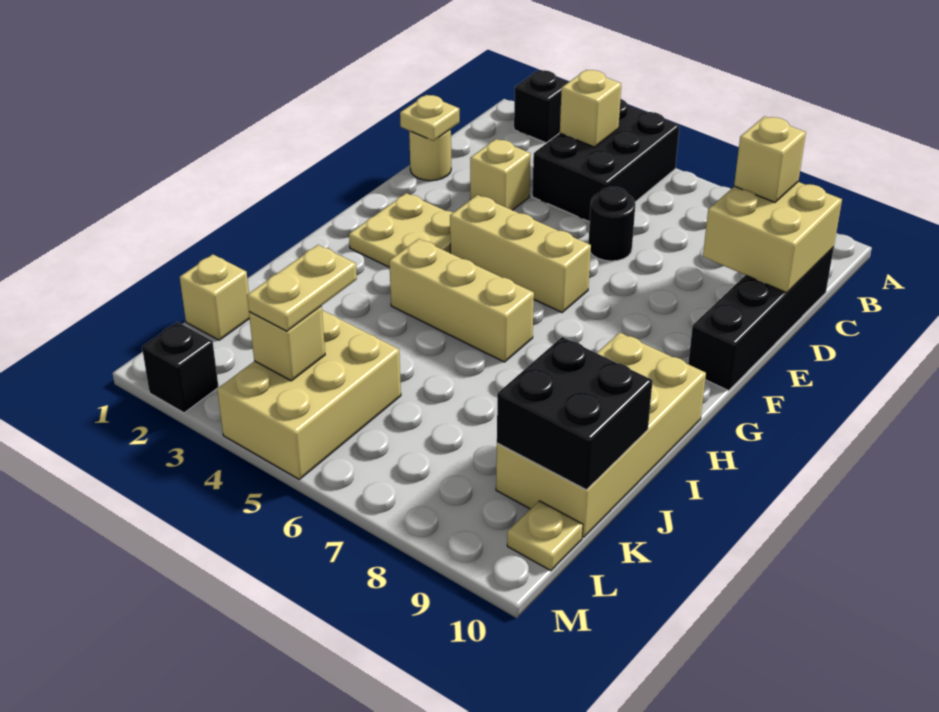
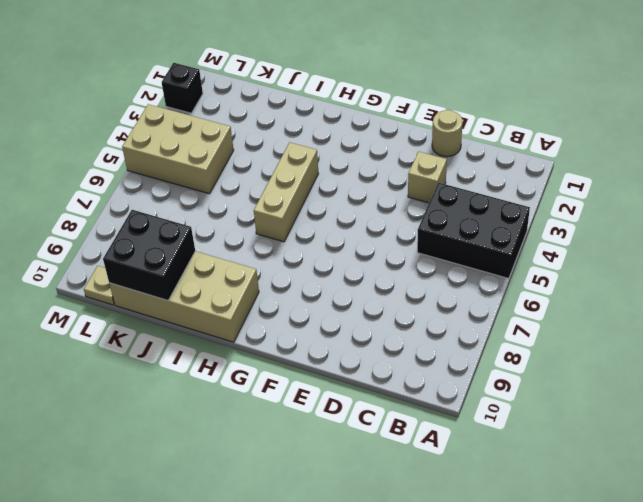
none -> black 1x1 brick [514,70,568,143]
none -> black 1x4 brick [688,247,834,391]
none -> black 1x1 round brick [588,187,635,261]

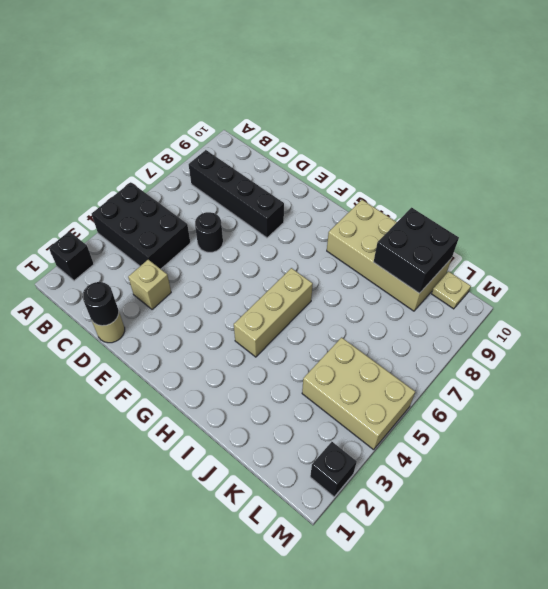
black 1x4 brick [189,150,284,238] -> black 1x4 brick moved to [688,247,834,391]
black 1x1 round brick [82,282,119,326] -> tan 1x1 plate [400,95,460,141]
none -> tan 2x2 plate [349,193,454,267]
none -> tan 1x3 brick [450,195,591,312]
none -> tan 1x1 brick [180,254,250,340]

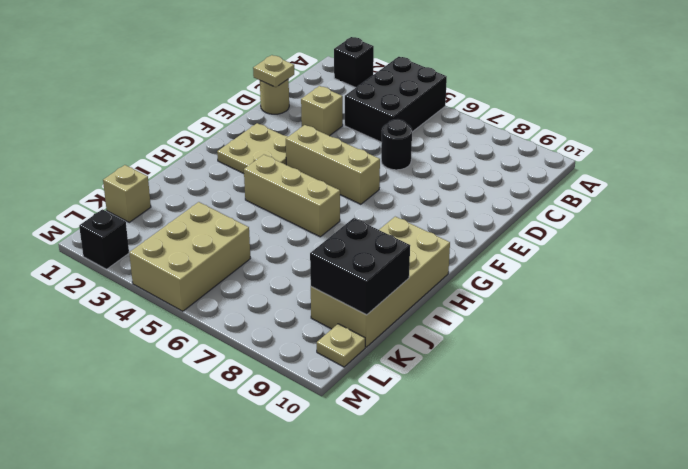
none -> black 1x4 brick [688,247,834,391]
none -> tan 1x1 brick [560,70,621,147]
none -> tan 2x2 brick [703,182,842,293]

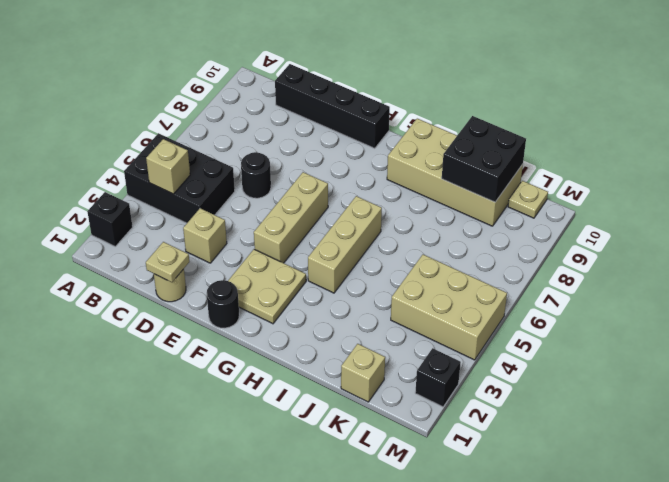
black 1x1 round brick [207,280,239,328] -> none
none -> tan 2x2 brick [703,182,842,293]
none -> tan 1x1 brick [249,306,325,381]
none -> tan 1x1 brick [734,116,806,202]

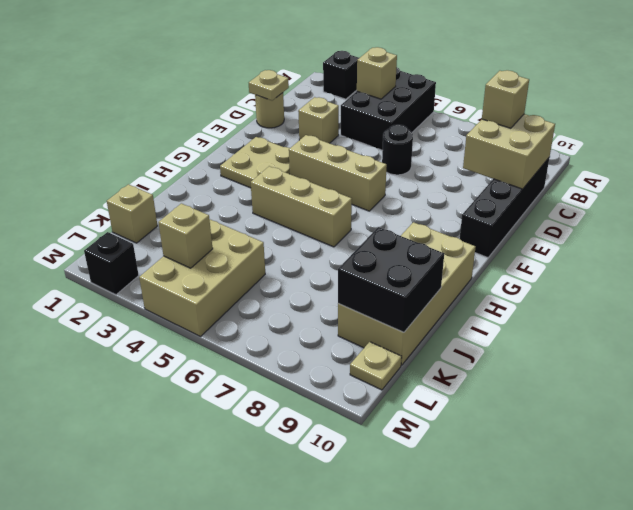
none -> tan 1x2 plate [247,245,357,331]

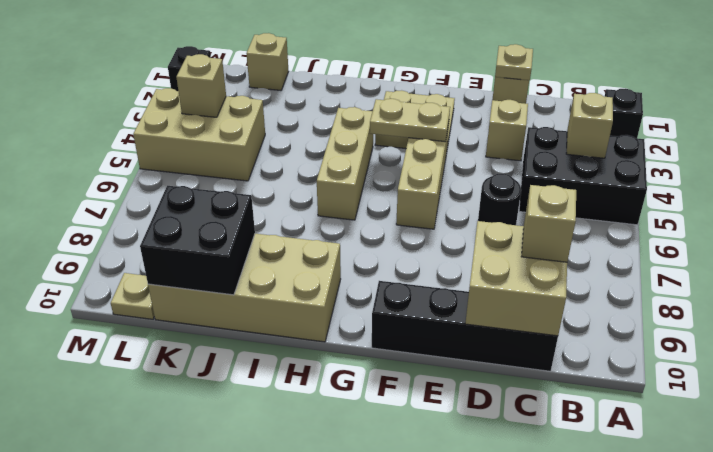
tan 1x2 plate [370,99,450,142] -> tan 1x2 plate moved to [247,245,357,331]

